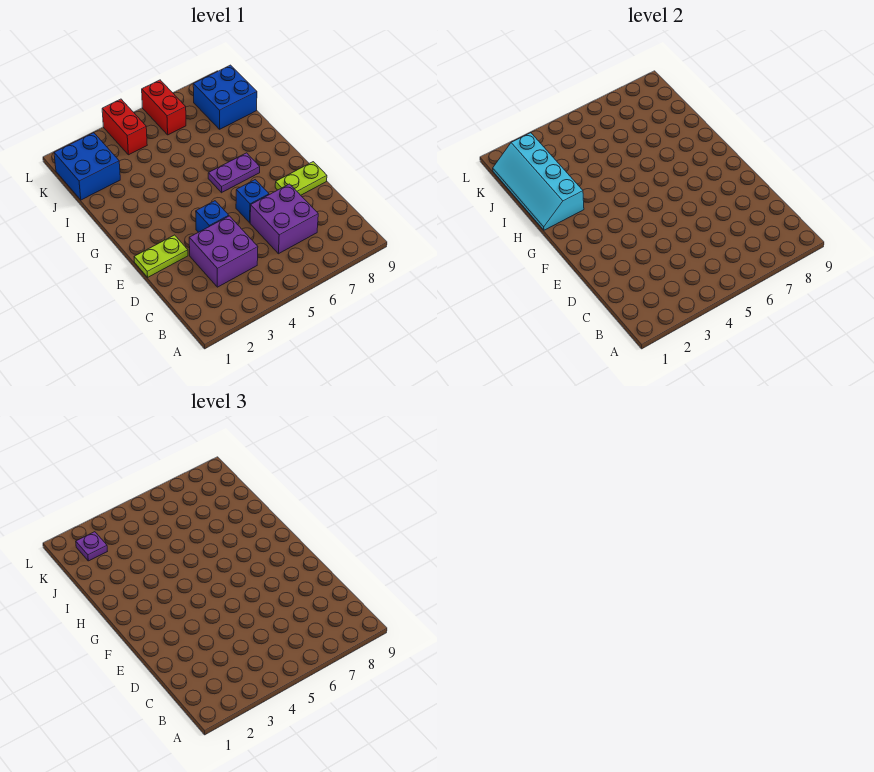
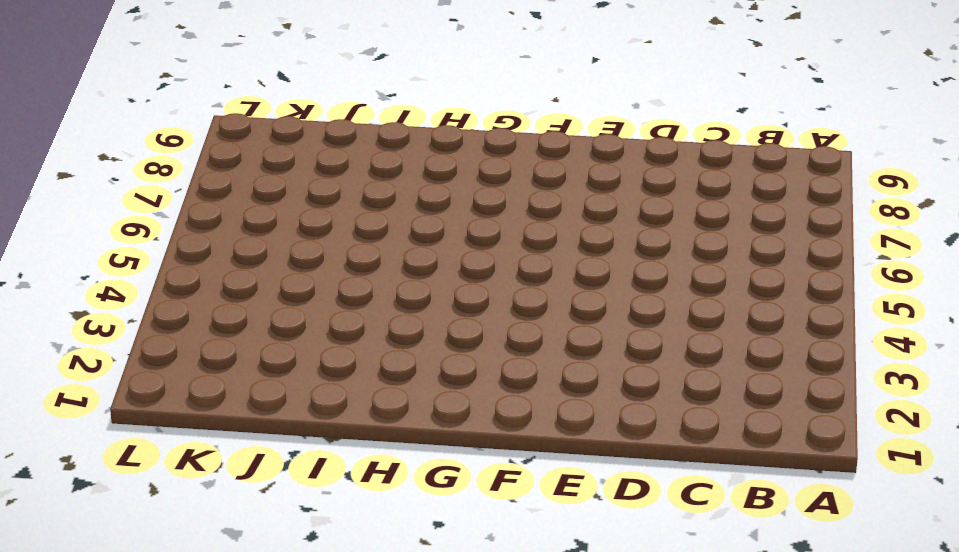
none -> purple 2x2 brick [189,216,258,287]
none -> purple 2x2 brick [250,184,318,254]
none -> lime 1x2 plate [134,235,188,277]

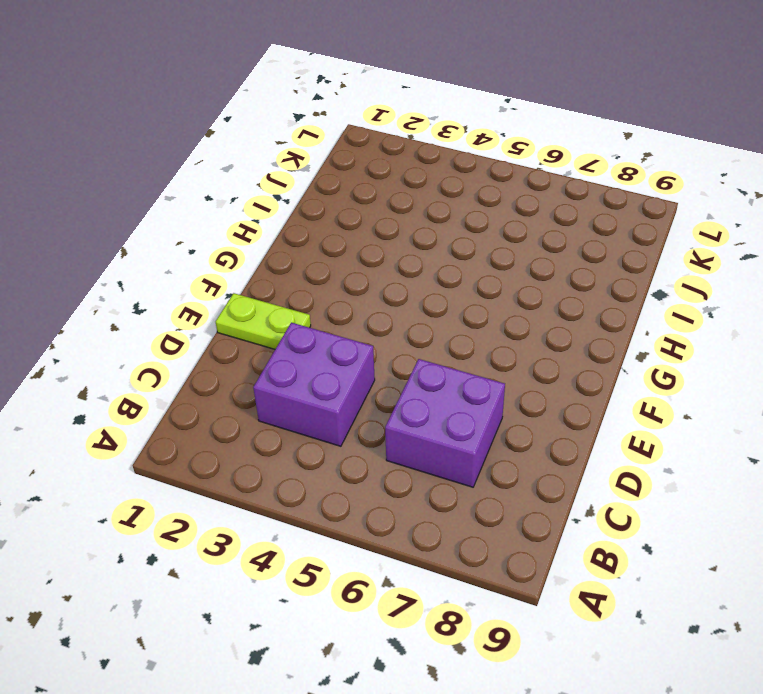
none -> blue 1x1 brick [196,201,229,232]
none -> blue 1x1 brick [236,180,269,223]
none -> lime 1x2 plate [275,162,327,195]

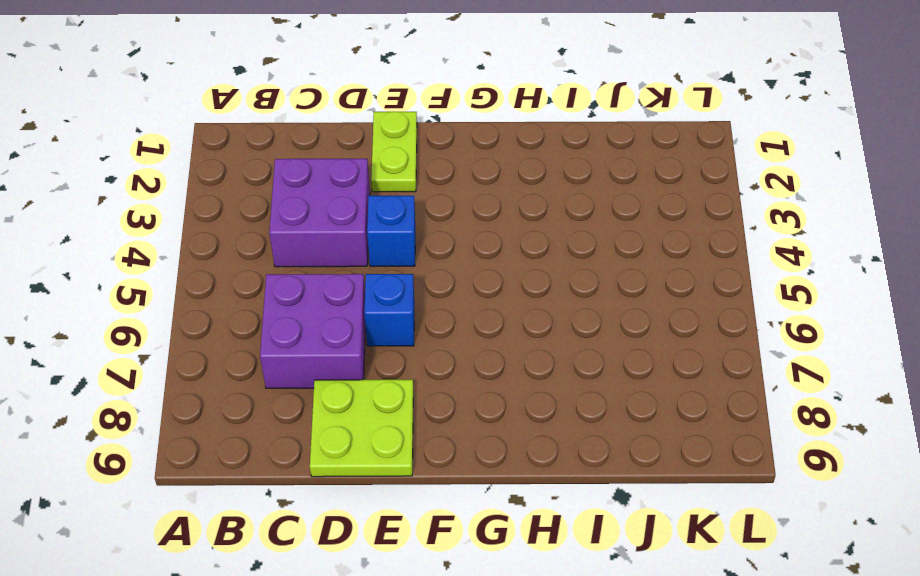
lime 2x2 plate [310,380,413,477] -> lime 1x2 plate [275,162,327,195]
none -> purple 1x2 plate [208,153,260,193]
none -> blue 2x2 brick [54,133,120,200]
none -> blue 2x2 brick [193,65,257,129]

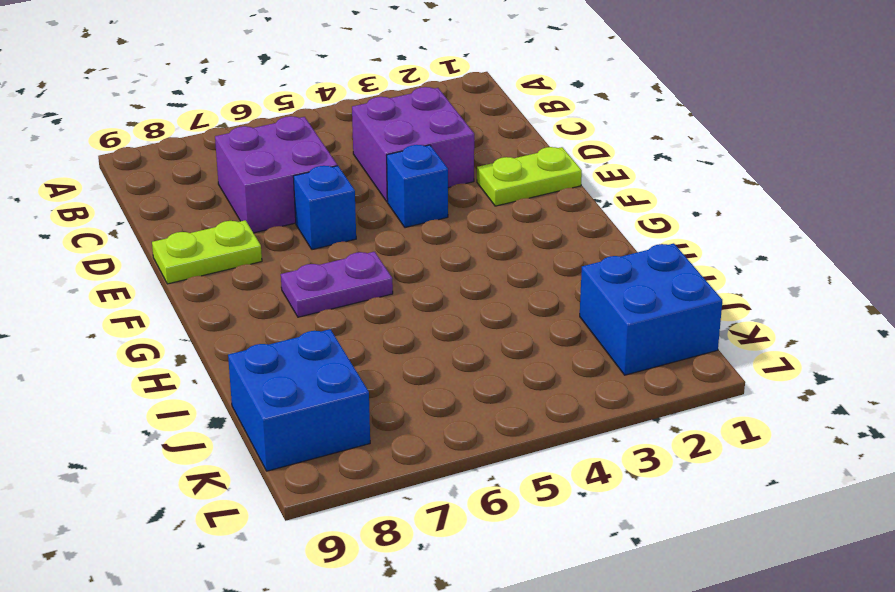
none -> red 1x2 brick [102,99,147,155]
none -> red 1x2 brick [142,80,186,135]
none -> cyan 2x4 slope [493,133,584,230]

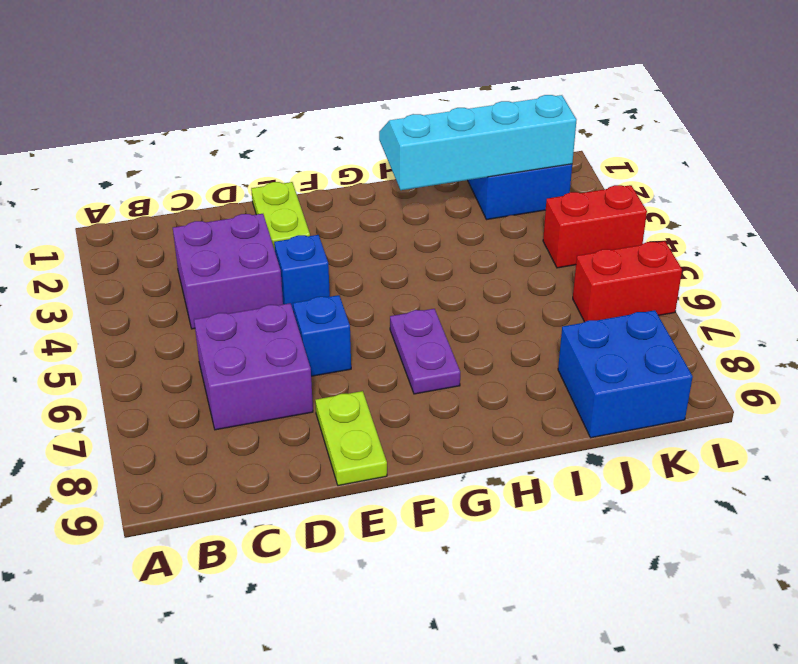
none -> purple 1x1 plate [76,532,107,561]

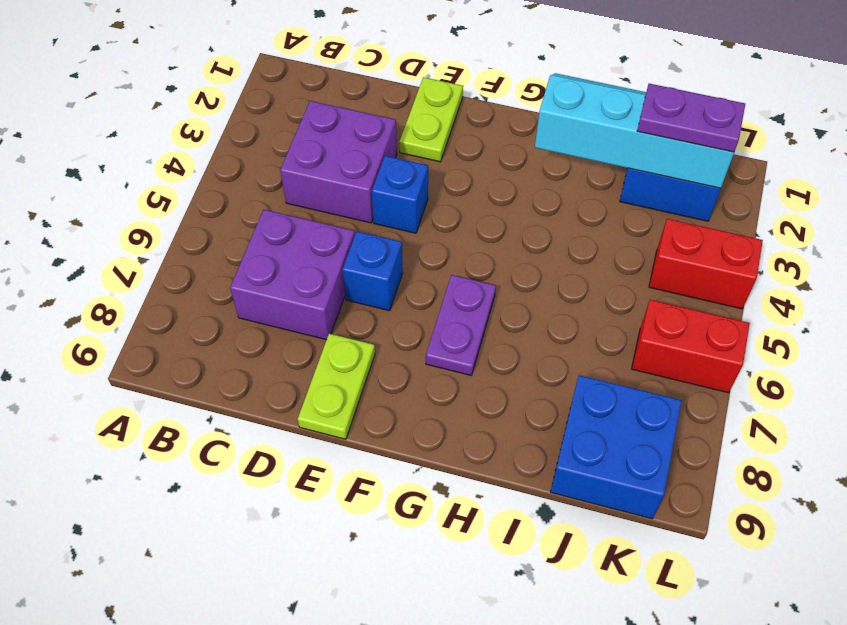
purple 1x2 plate [637,84,745,152] -> purple 1x1 plate [76,532,107,561]

